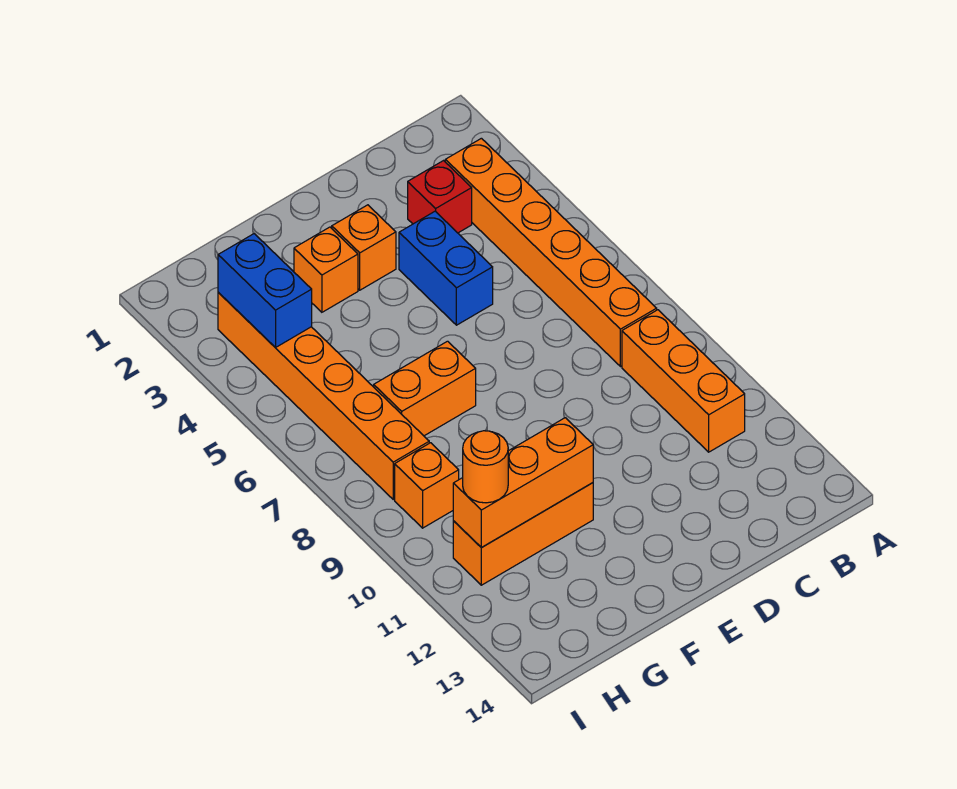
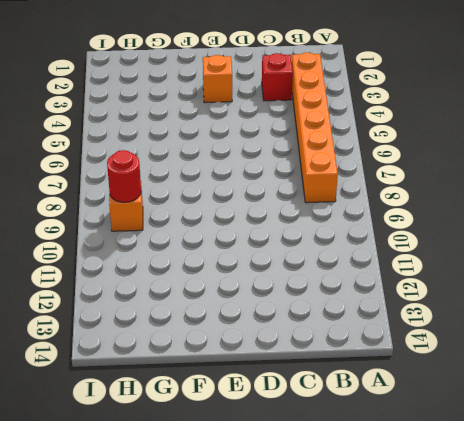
red 1x1 round brick [107,150,141,202] -> none
none -> orange 1x3 brick [622,310,745,452]
none -> blue 1x2 brick [399,211,493,325]
none -> orange 1x1 brick [294,227,358,312]

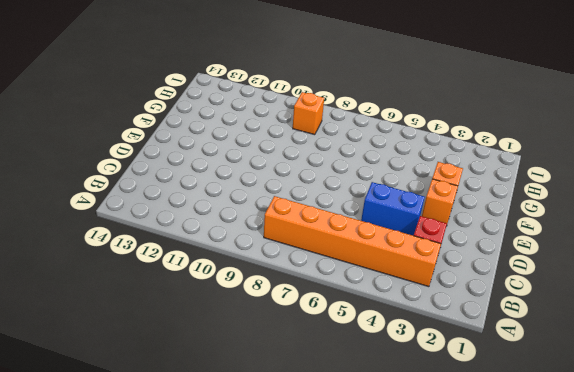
none -> orange 1x3 brick [622,310,745,452]
none -> orange 1x2 brick [374,341,476,436]
none -> orange 1x3 brick [453,483,593,585]

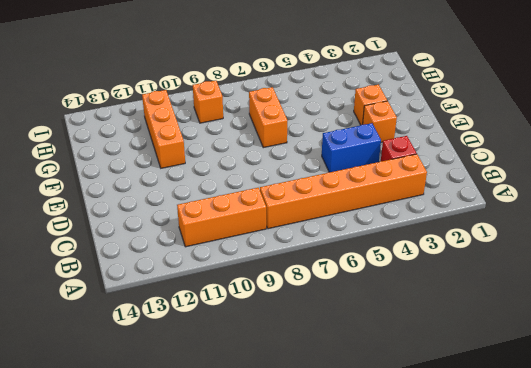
none -> orange 1x6 brick [218,293,429,499]
none -> orange 1x3 brick [453,418,593,548]
none -> blue 1x2 brick [218,234,312,348]

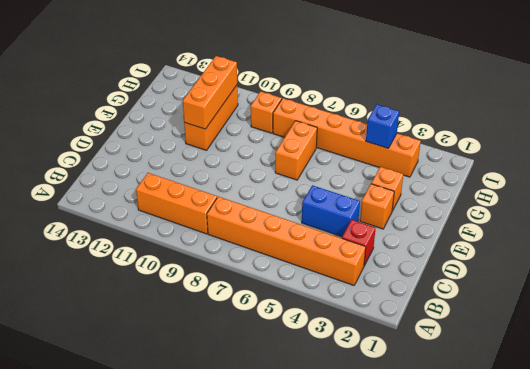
blue 1x1 brick [366,104,399,148] -> blue 1x2 brick [218,234,312,348]
none -> orange 1x1 round brick [463,431,508,503]

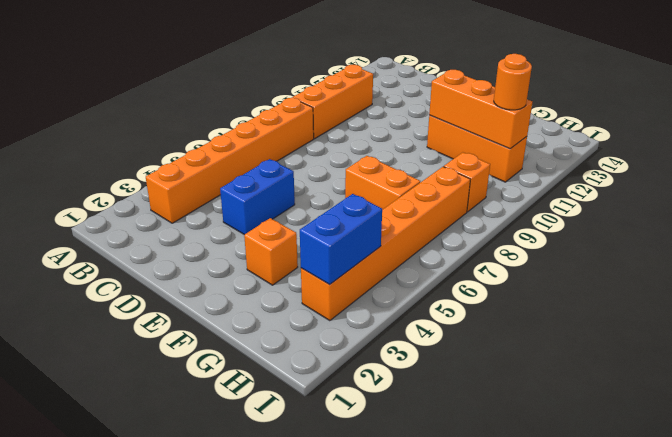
none -> red 1x1 brick [408,161,472,233]
none -> orange 1x1 brick [332,205,396,290]

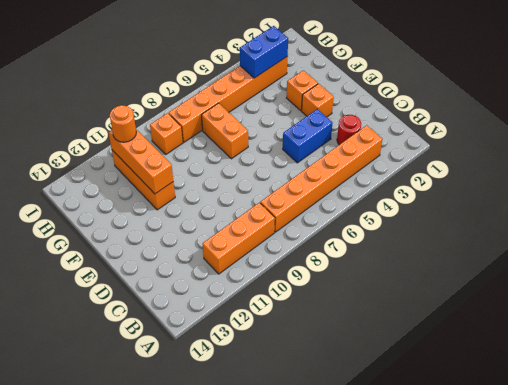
red 1x1 round brick [337,115,361,145] -> red 1x1 brick [408,161,472,233]

